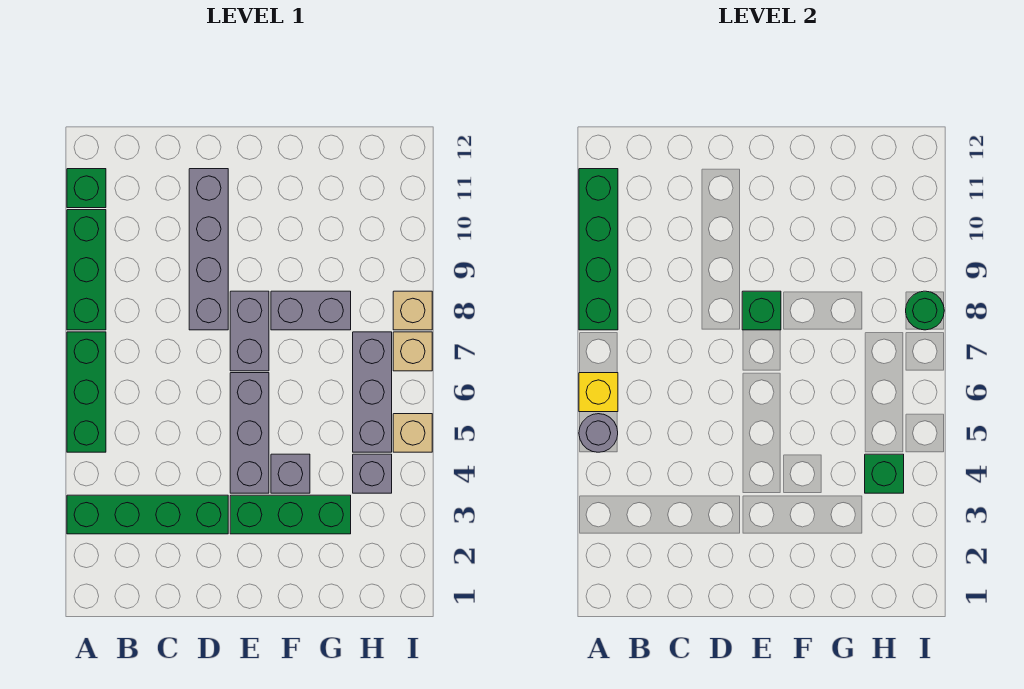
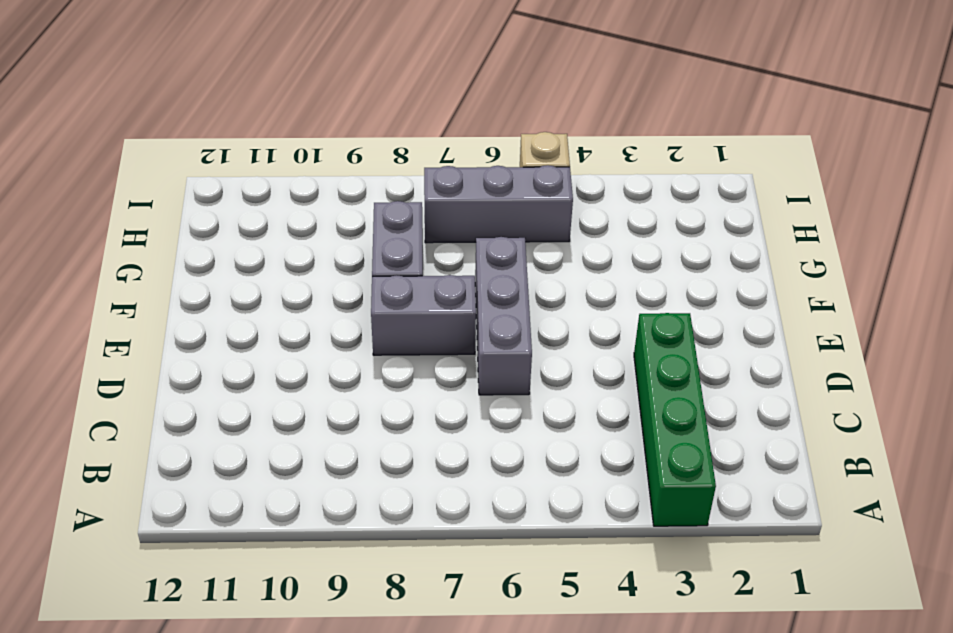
grey 1x3 brick [475,237,532,395] -> grey 1x3 brick turned to [230,373,269,493]
none -> green 1x3 brick [67,332,106,452]
none -> green 1x3 brick [67,210,106,330]
none -> green 1x1 brick [67,169,106,208]

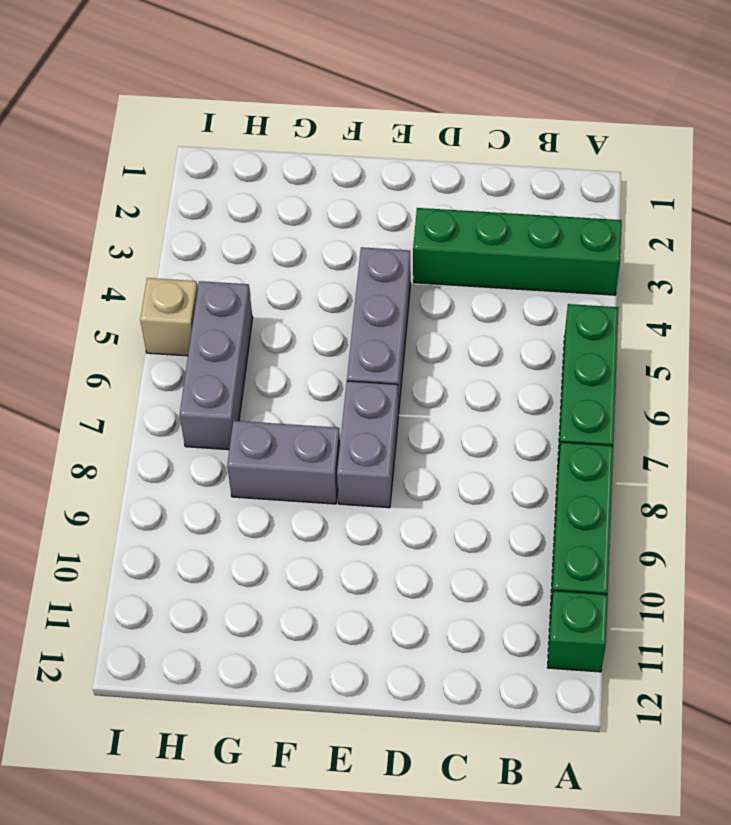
none -> grey 1x4 brick [189,169,228,330]
none -> green 1x3 brick [230,495,351,534]
none -> grey 1x1 brick [271,454,310,493]

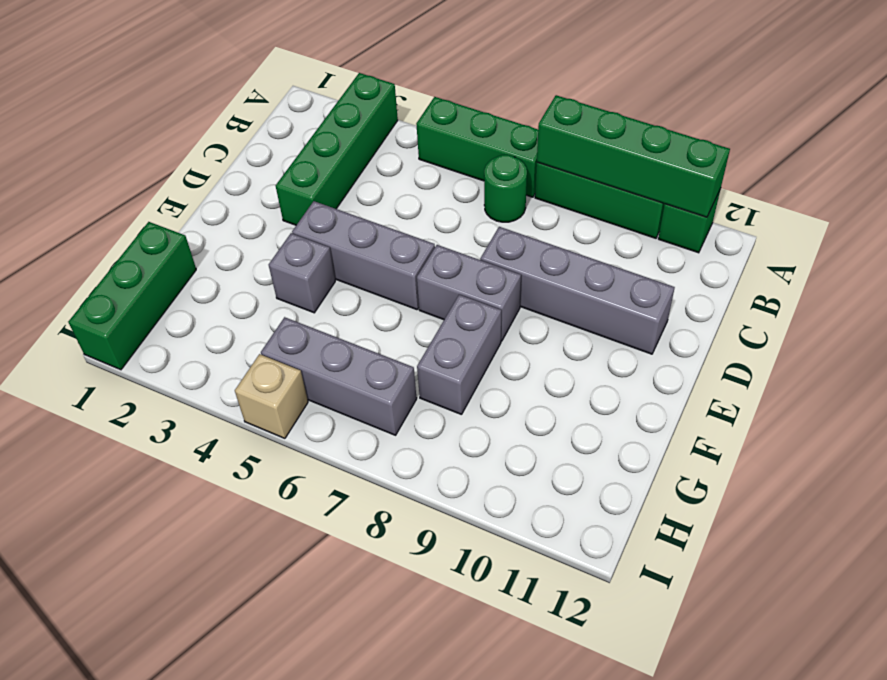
green 1x1 round brick [484,155,527,222] -> green 1x1 round brick moved to [906,291,944,330]
green 1x3 brick [68,222,196,370] -> green 1x3 brick moved to [230,495,351,534]
none -> grey 1x1 brick [353,454,392,493]
none -> tan 1x1 brick [393,332,432,371]
none -> tan 1x1 brick [393,291,432,330]

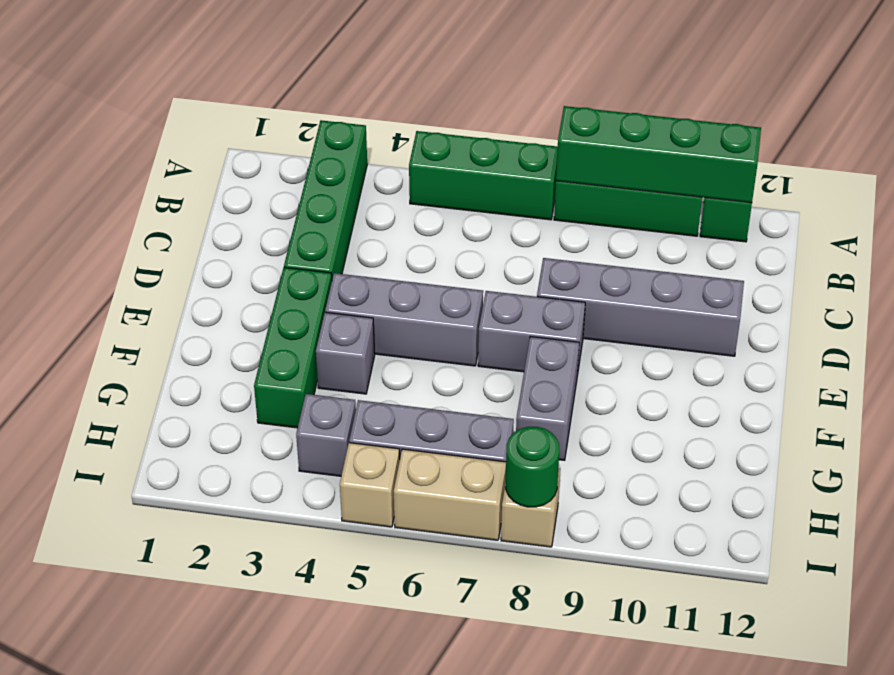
tan 1x2 brick [394,449,506,540] -> tan 1x1 brick [393,332,432,371]
none -> grey 1x1 round brick [579,414,618,452]
none -> yellow 1x1 brick [579,373,618,412]
none -> green 1x1 brick [742,291,781,330]

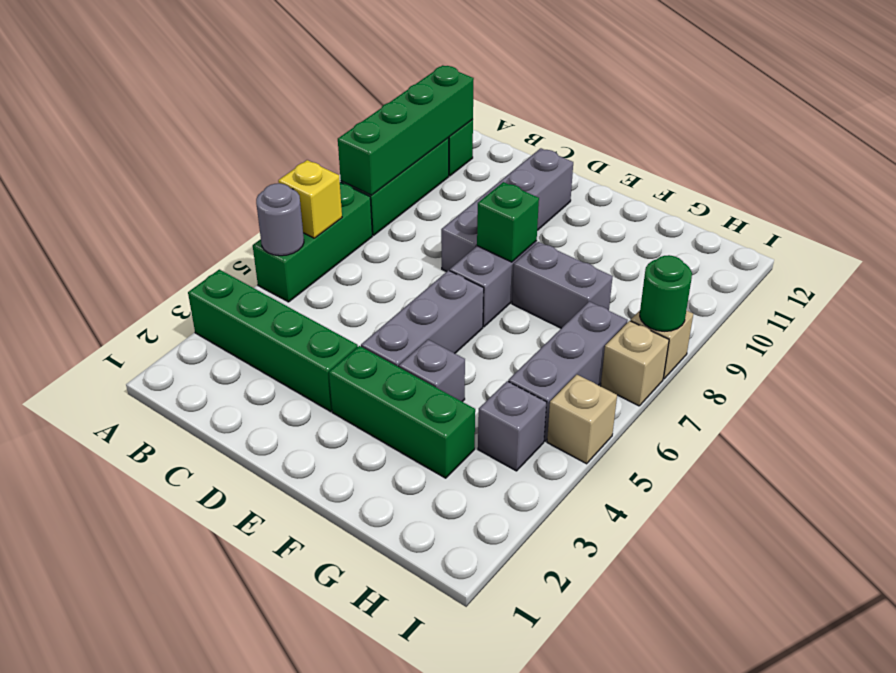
none -> green 1x1 brick [865,454,904,493]

